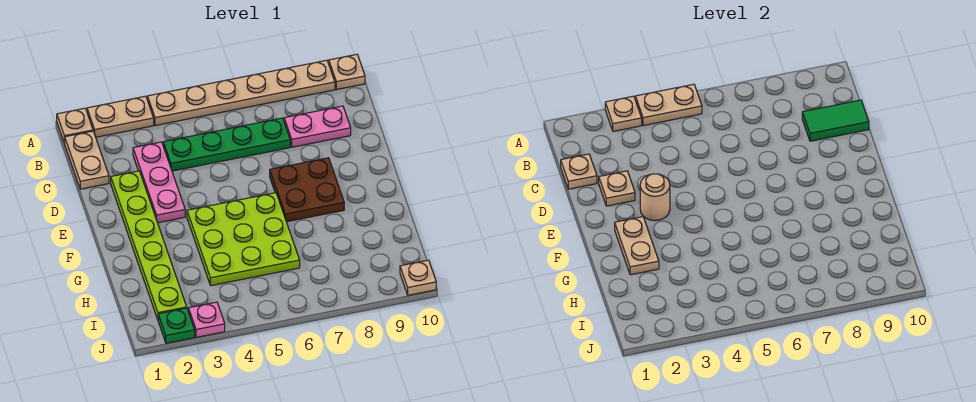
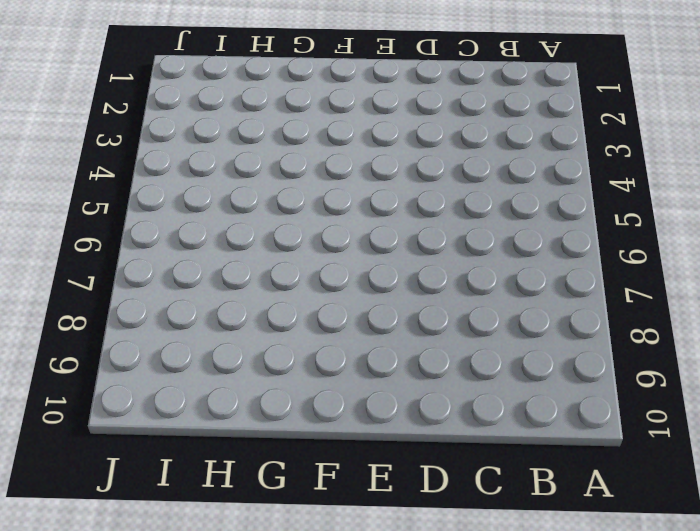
none -> tan 1x1 plate [57,108,93,143]
none -> tan 1x2 plate [87,96,154,137]
none -> tan 1x6 plate [147,60,335,126]

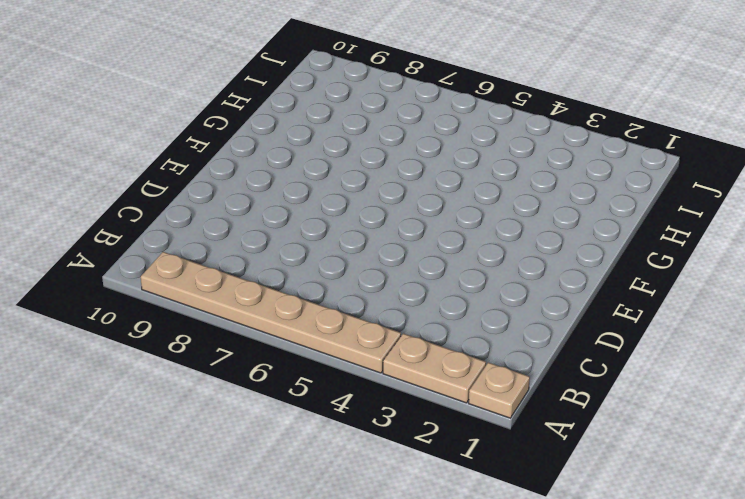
none -> tan 1x1 plate [329,54,365,90]
none -> tan 1x2 plate [65,131,109,189]
none -> pink 1x3 plate [133,142,185,223]

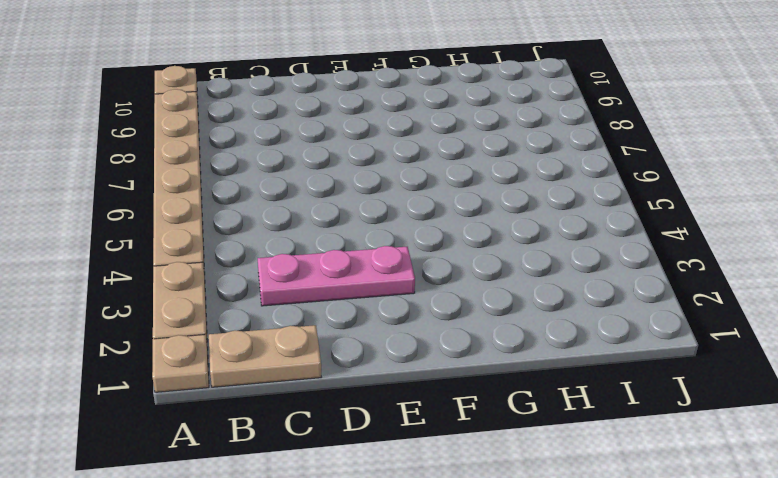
none -> green 1x4 plate [163,118,290,171]
none -> pink 1x2 plate [284,106,351,147]
none -> lime 1x6 plate [111,171,187,319]

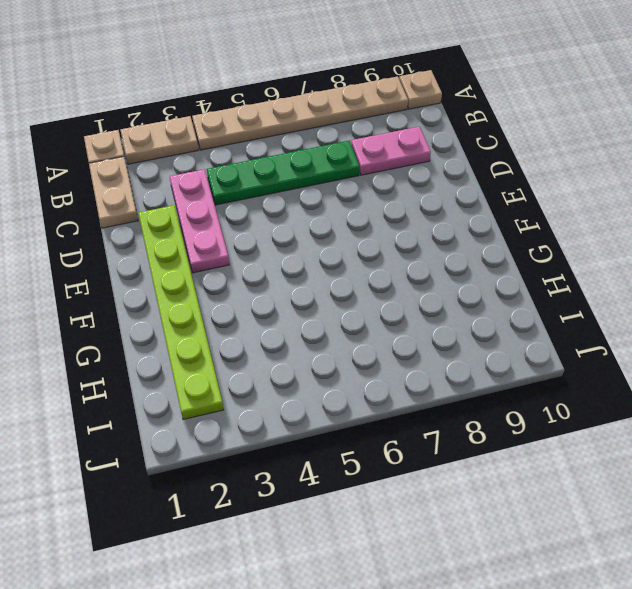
none -> brown 2x2 plate [270,158,344,222]
none -> lime 3x3 plate [187,193,300,286]
none -> green 1x1 plate [158,308,195,343]

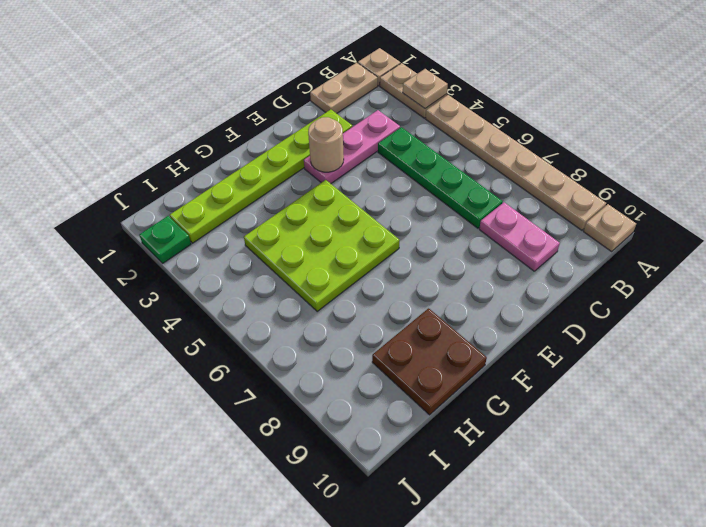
brown 2x2 plate [372,308,487,415] -> brown 2x2 plate moved to [270,158,344,222]
none -> pink 1x1 plate [189,302,225,337]
none -> tan 1x1 plate [400,260,436,295]
none -> tan 1x2 plate [635,84,702,126]

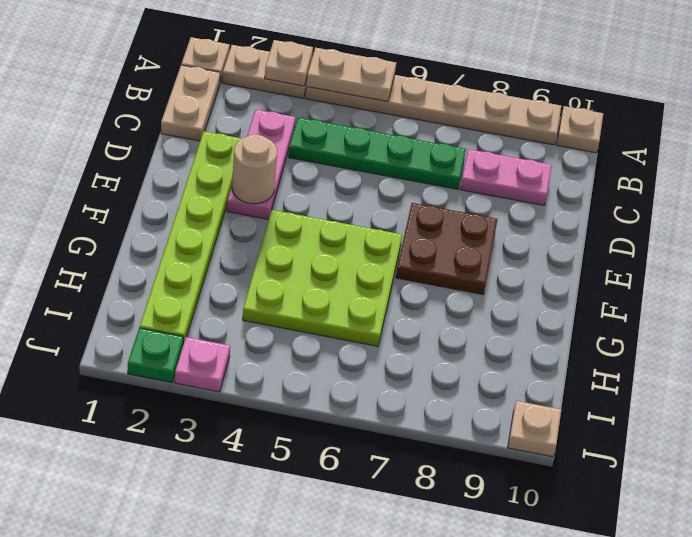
none -> tan 1x1 plate [561,154,597,189]
none -> green 1x2 tile [802,100,869,141]
none -> tan 1x1 plate [599,171,635,206]

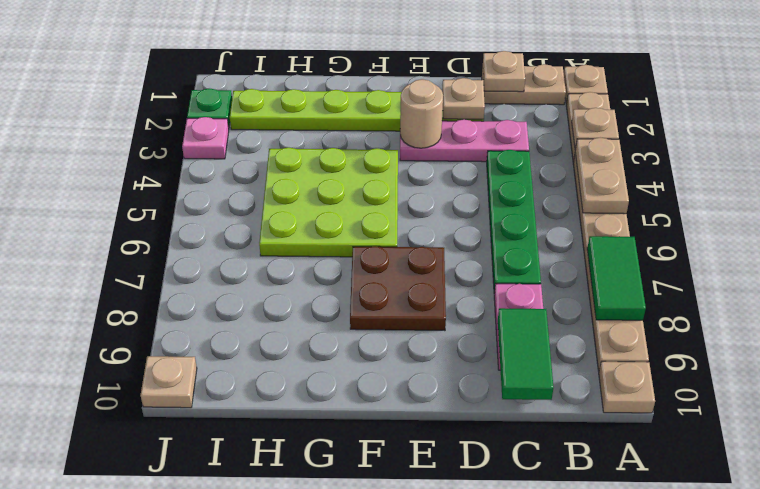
green 1x2 tile [587,236,646,320] -> none
none -> tan 1x2 plate [615,217,659,275]

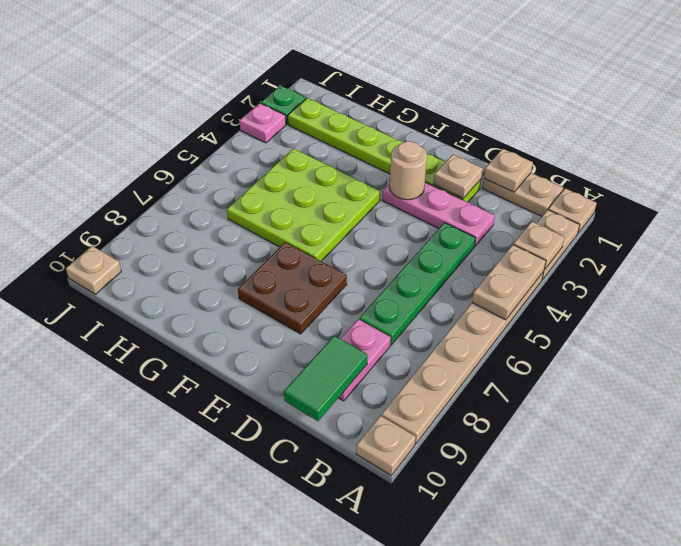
none -> tan 1x2 plate [615,217,659,275]

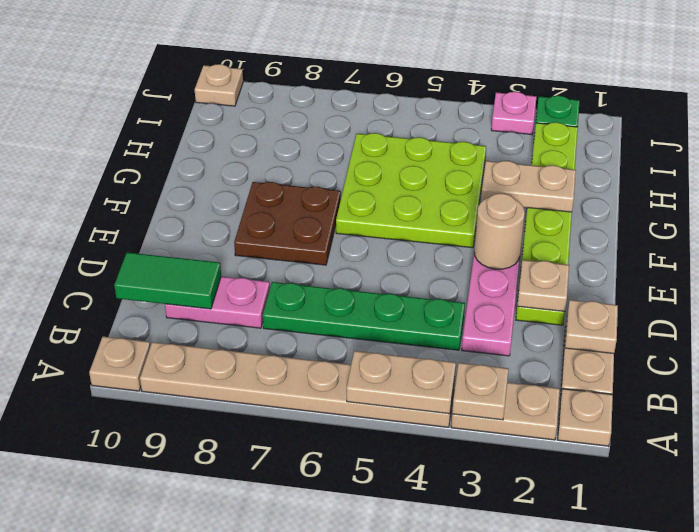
tan 1x2 plate [481,161,576,212] -> tan 1x2 plate turned to [615,217,659,275]

